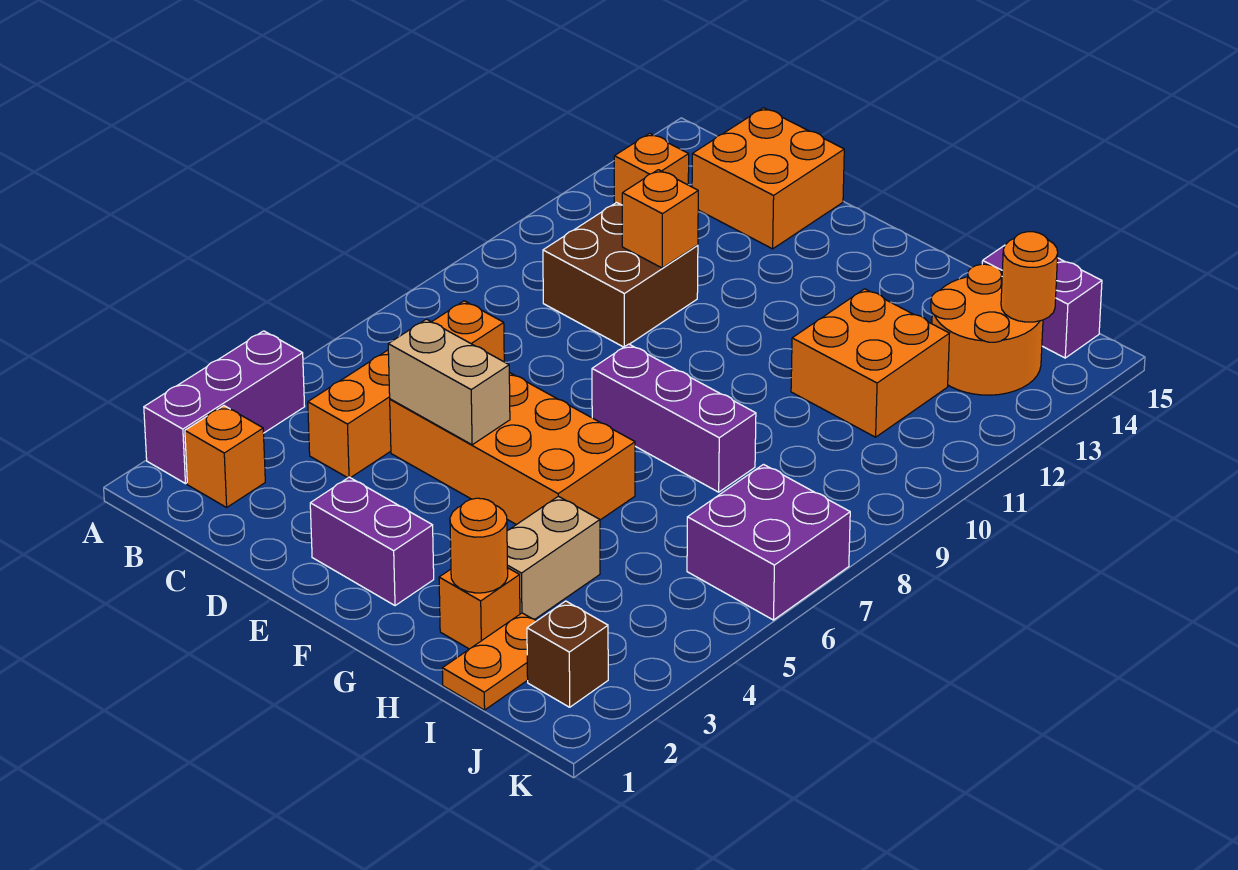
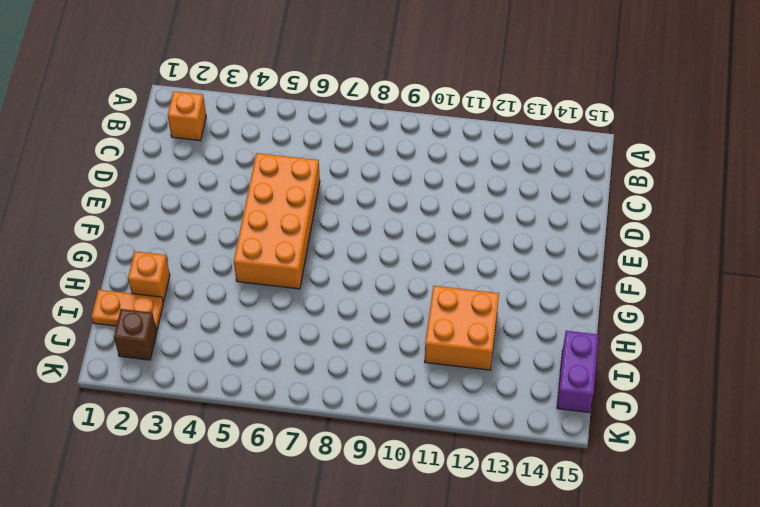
none -> purple 1x3 brick [144,331,305,484]
none -> orange 1x1 brick [614,133,689,205]
none -> orange 1x4 brick [308,301,504,478]

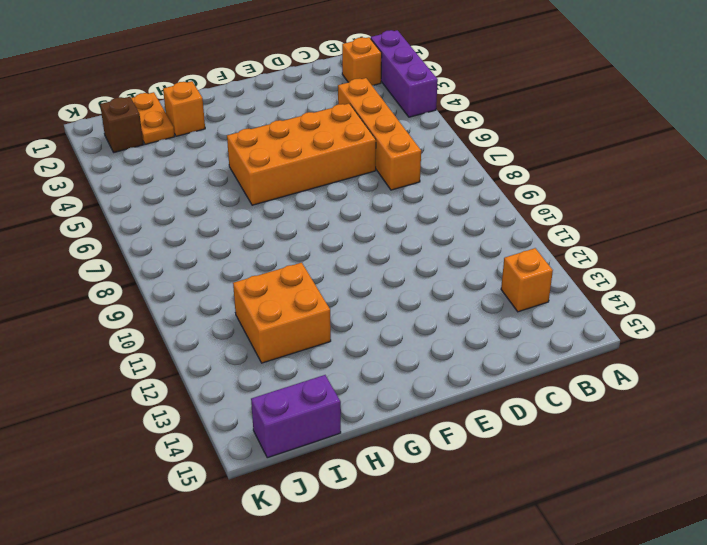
none -> brown 2x2 brick [543,203,698,347]
none -> orange 2x2 brick [692,108,844,249]
none -> purple 1x2 brick [310,477,434,606]

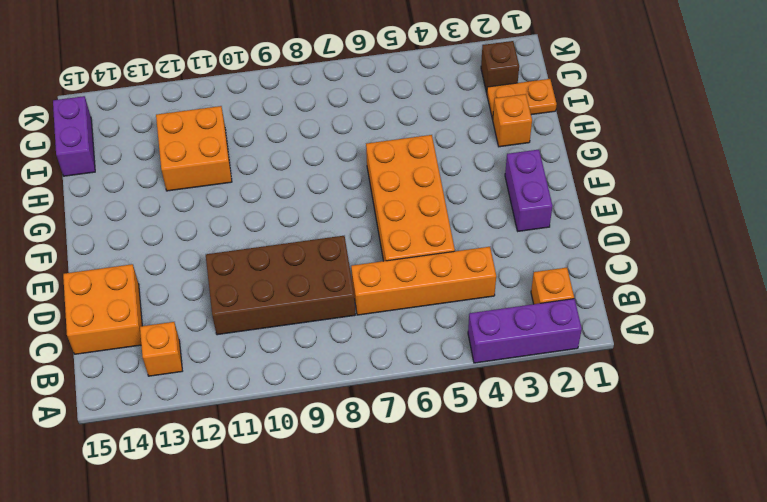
brown 2x4 brick [206,236,355,335] -> brown 2x2 brick [543,203,698,347]
none -> purple 1x3 brick [592,344,756,492]
none -> tan 1x2 brick [507,496,600,620]
none -> orange 2x2 round brick [931,264,1043,395]

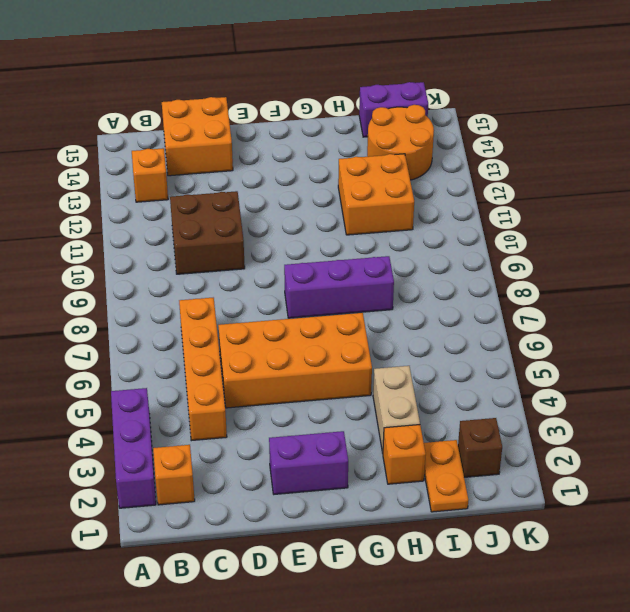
none -> purple 2x2 brick [687,465,850,620]
none -> tan 1x2 brick [388,319,510,445]
none -> orange 1x1 brick [622,170,698,268]

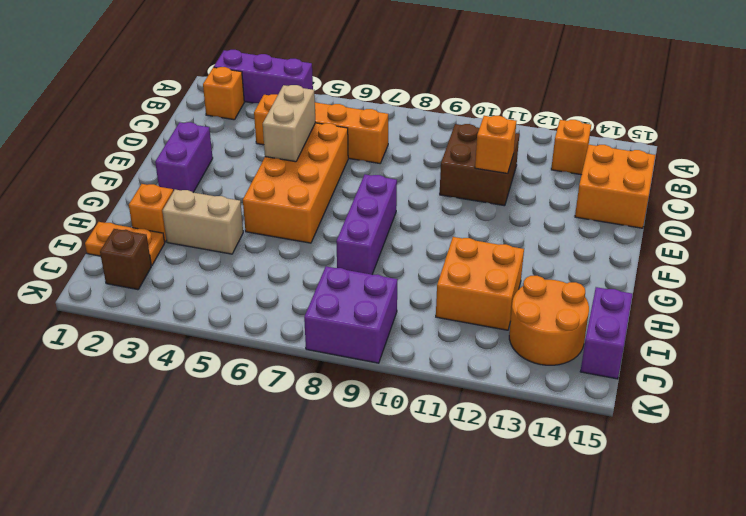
purple 2x2 brick [304,266,398,363] -> purple 2x2 brick moved to [687,465,850,620]
none -> orange 1x1 round brick [450,498,508,593]
none -> orange 1x1 round brick [1001,232,1058,322]

